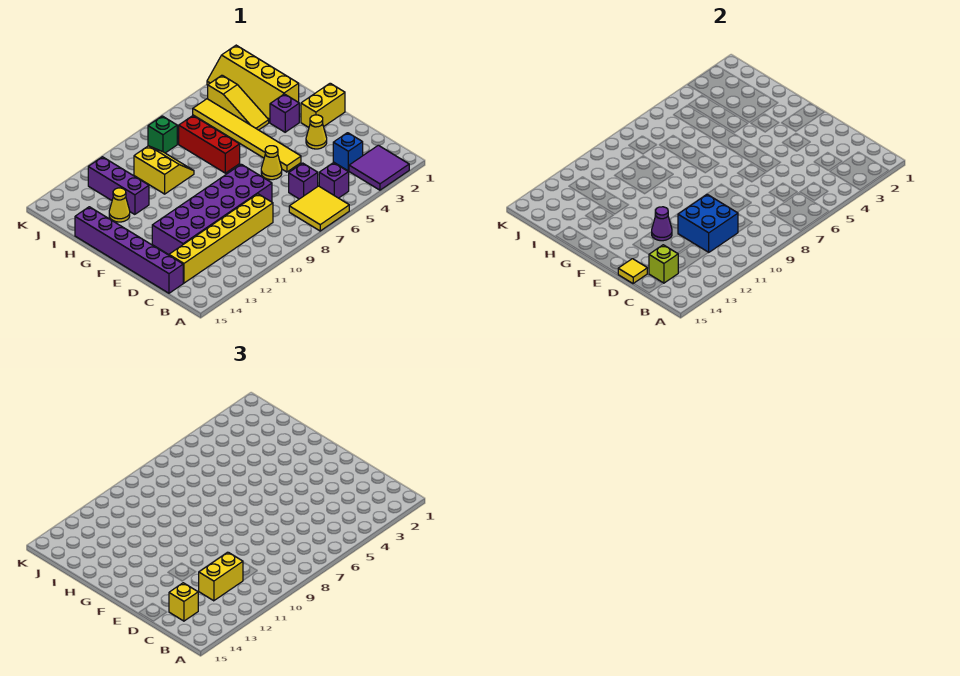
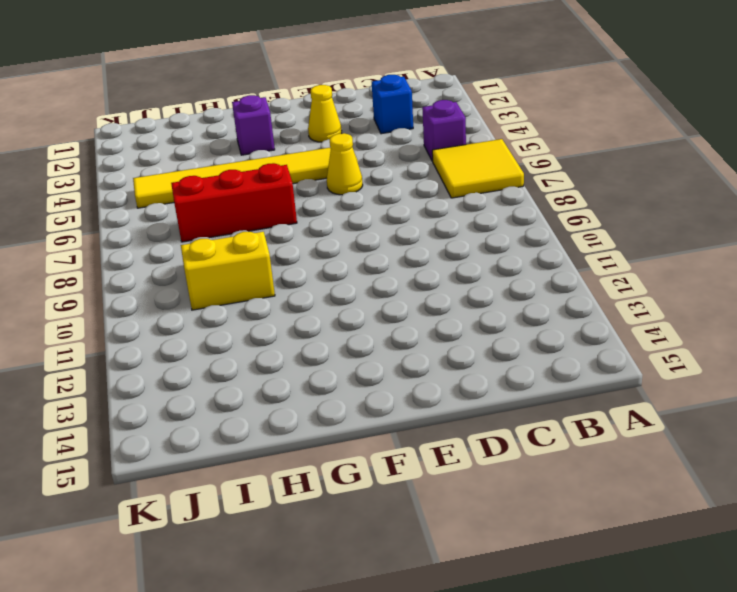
none -> purple 2x2 tile [349,145,409,190]
none -> purple 1x1 brick [289,163,318,199]
none -> yellow 1x6 brick [169,194,273,283]

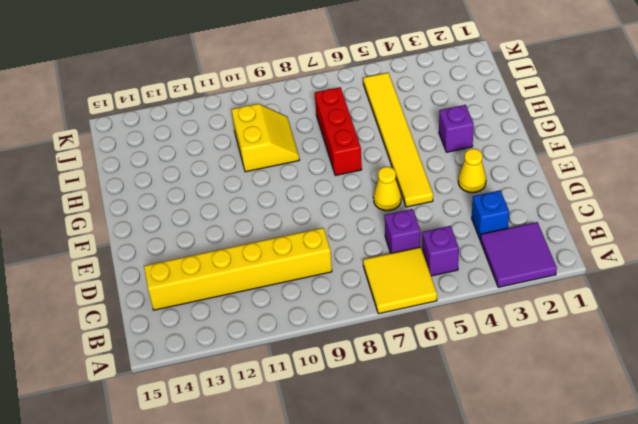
none -> purple 1x6 brick [75,207,183,293]
none -> purple 2x6 brick [152,164,272,255]
none -> yellow 1x2 brick [301,83,345,127]

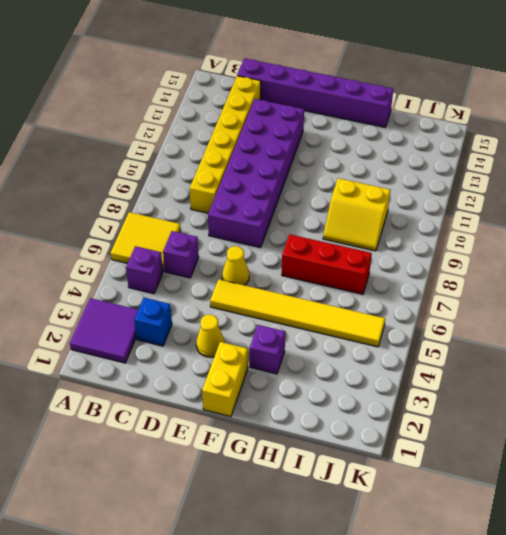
none -> yellow 2x4 slope [207,45,299,123]
none -> yellow 1x3 slope [208,75,269,130]
none -> purple 1x3 brick [88,157,149,214]

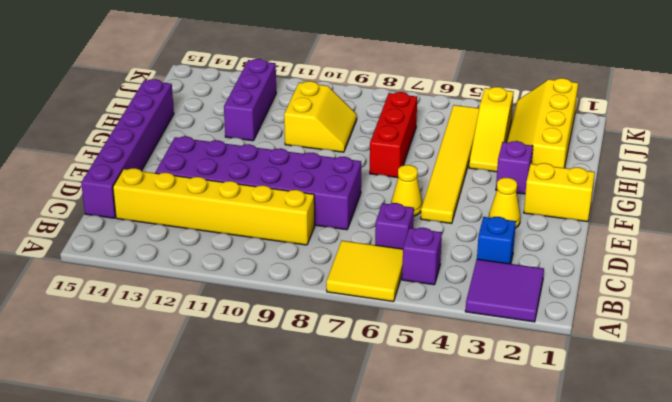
none -> yellow 1x1 cone [109,188,130,222]
none -> green 1x1 brick [148,116,177,153]
none -> blue 2x2 brick [678,194,738,252]

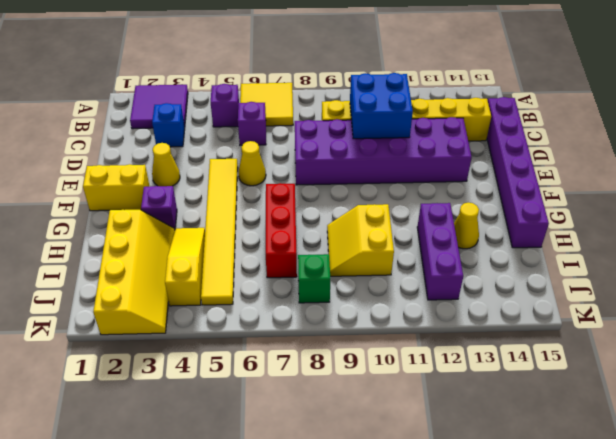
none -> lime 1x1 brick [649,245,678,283]
none -> yellow 1x1 tile [618,259,647,284]
none -> purple 1x1 cone [652,207,672,241]

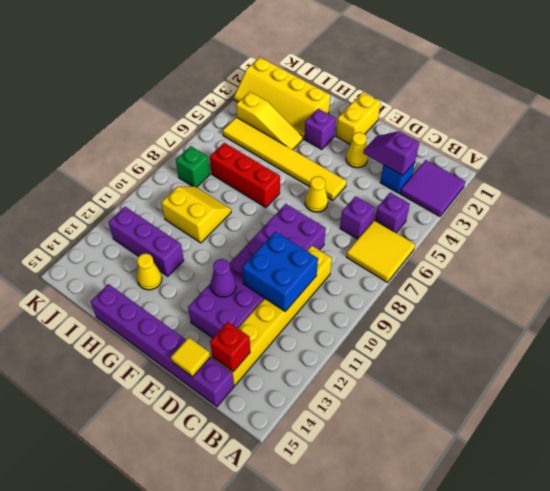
purple 1x2 slope [363,131,419,175] -> none
red 1x1 brick [210,322,250,372] -> lime 1x1 brick [649,245,678,283]
none -> yellow 1x2 brick [199,552,243,601]
none -> yellow 1x1 brick [169,583,198,621]

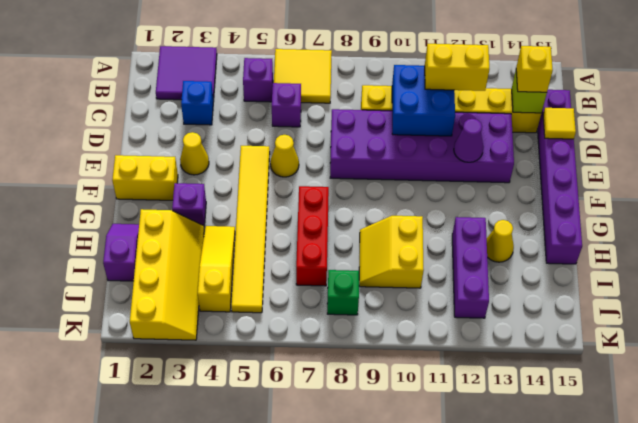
purple 1x2 slope [103,224,139,281] -> none

